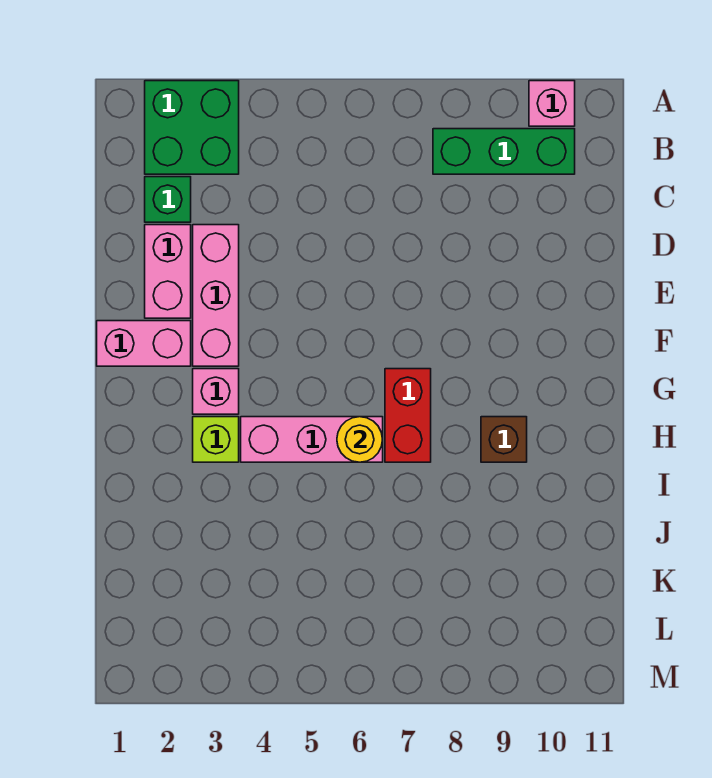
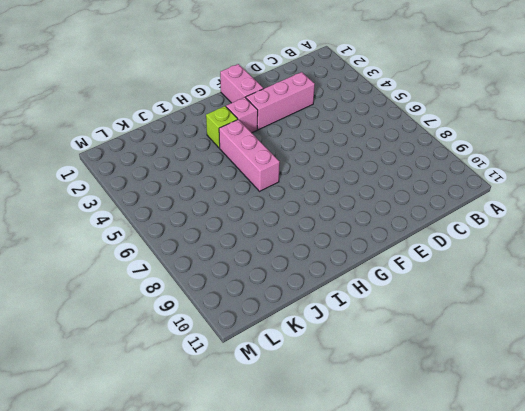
none -> green 2x2 brick [145,81,239,174]
none -> pink 1x1 brick [529,81,575,126]
none -> green 1x3 brick [433,129,575,174]

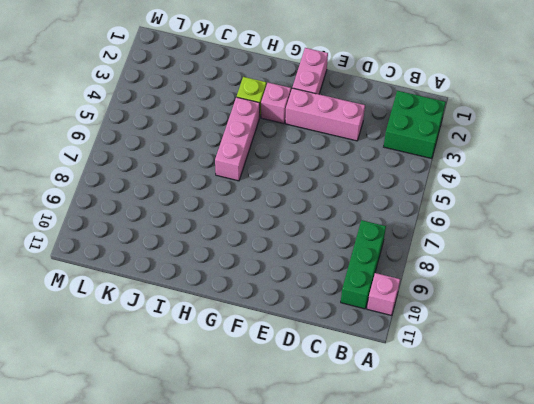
none -> green 1x1 brick [145,177,191,222]
none -> pink 1x2 brick [145,225,191,318]
none -> red 1x2 brick [385,369,431,462]

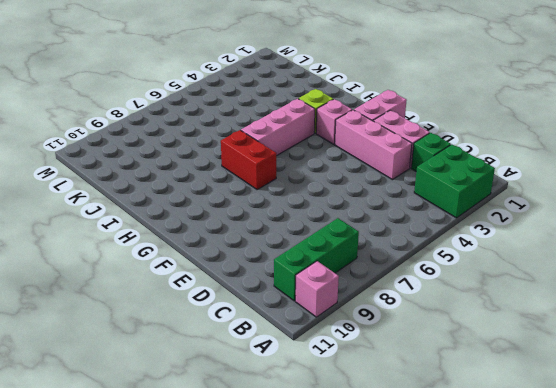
none -> brown 1x1 brick [481,417,527,462]
none -> yellow 1x1 round brick [337,417,383,462]

